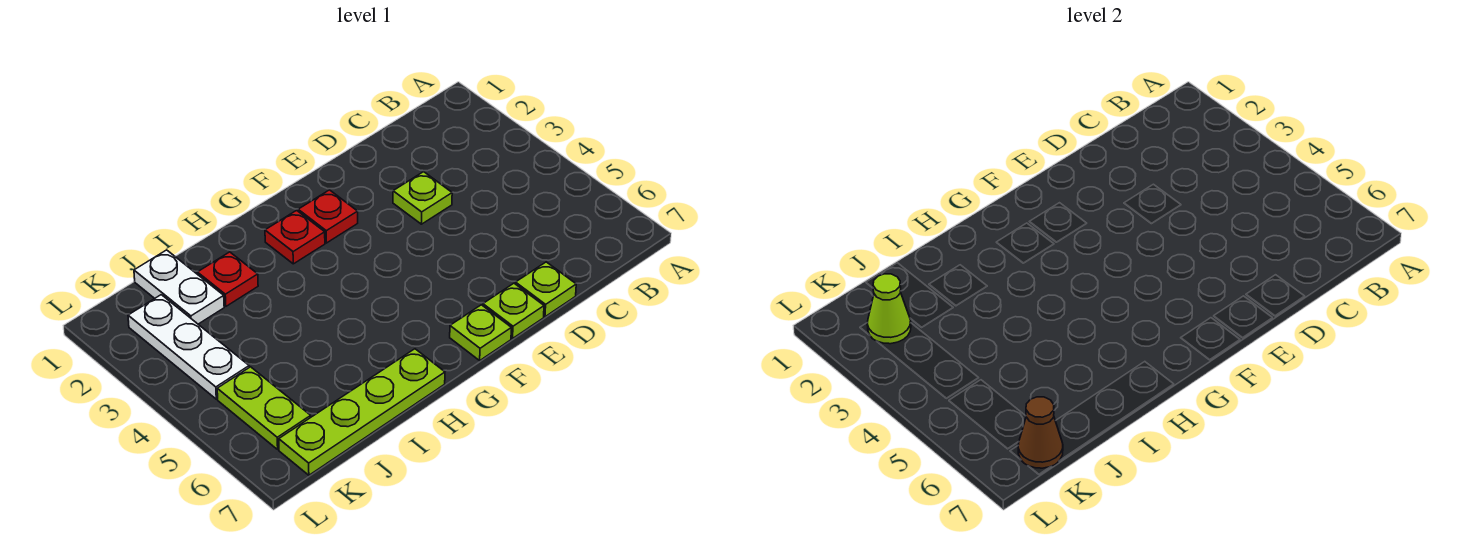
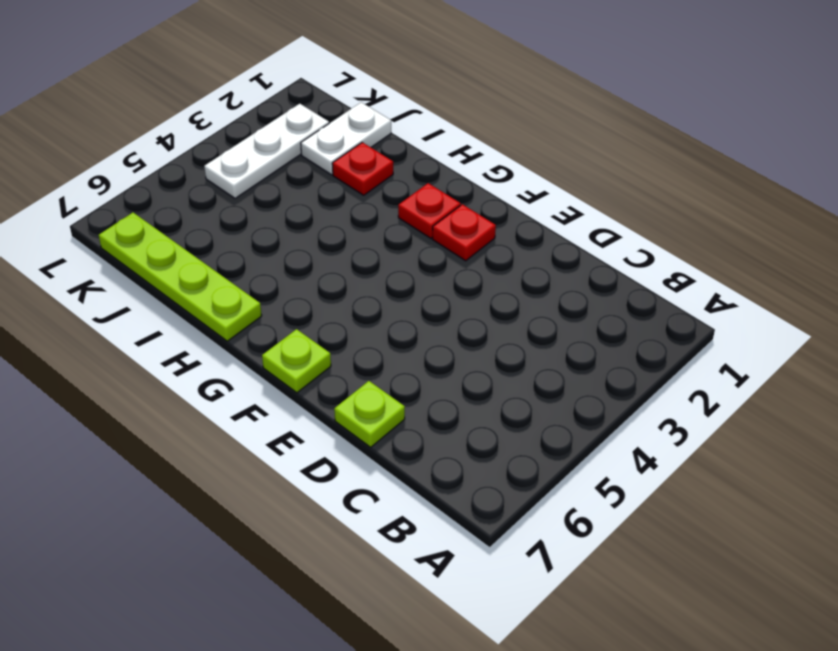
none -> lime 1x1 plate [393,172,452,224]
none -> lime 1x1 plate [483,283,544,338]
none -> lime 1x2 plate [217,367,311,449]

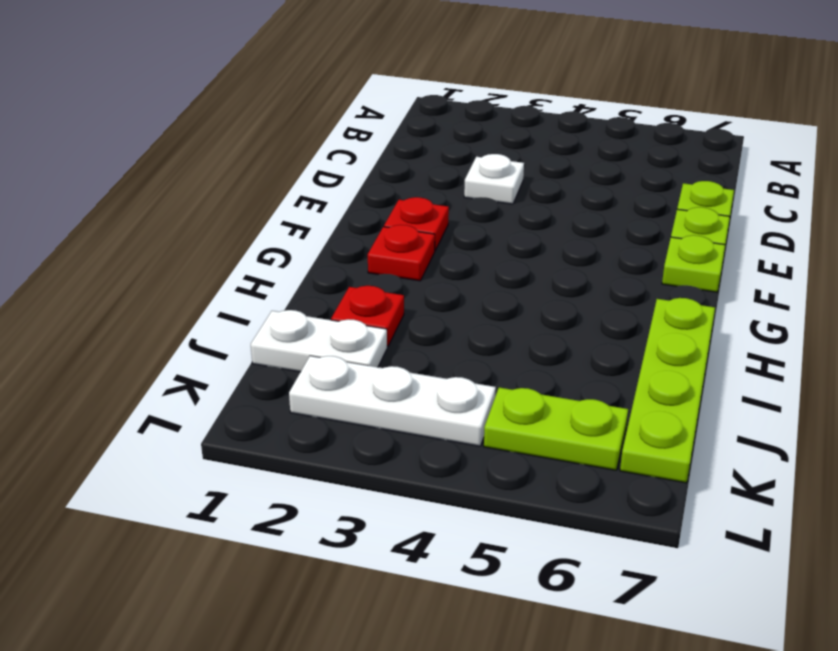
white 1x1 plate [464,154,524,204] -> lime 1x1 plate [393,172,452,224]
none -> lime 1x1 cone [867,274,911,344]
none -> brown 1x1 cone [1018,397,1063,468]

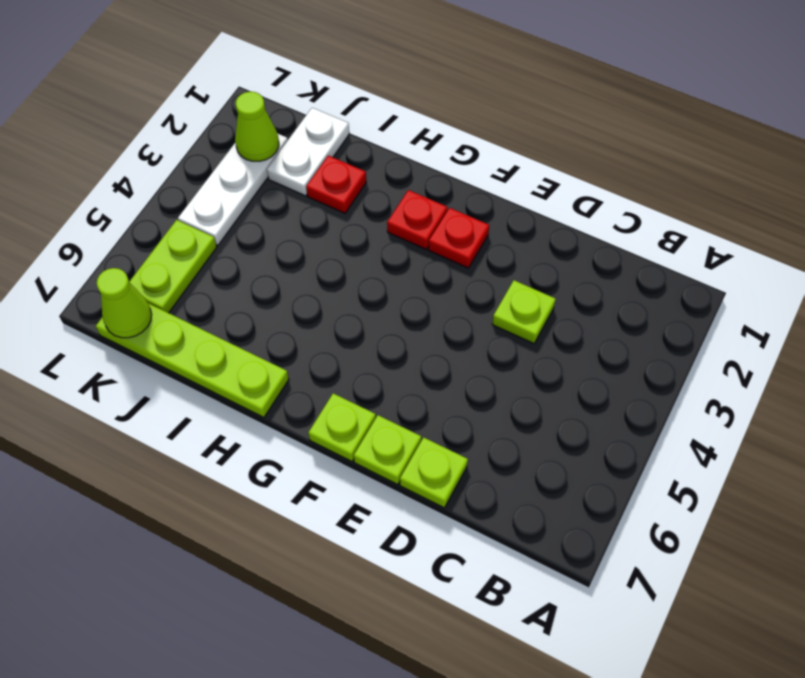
lime 1x1 cone [97,268,152,338] -> brown 1x1 cone [1018,397,1063,468]

